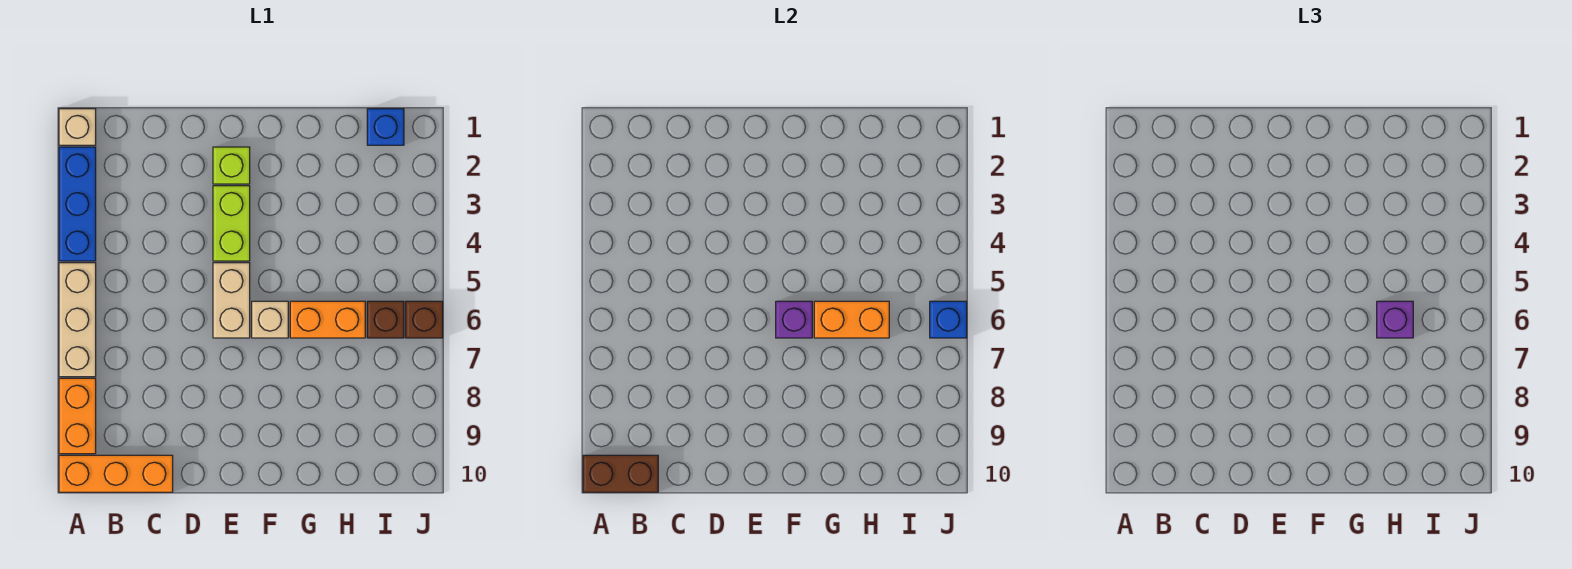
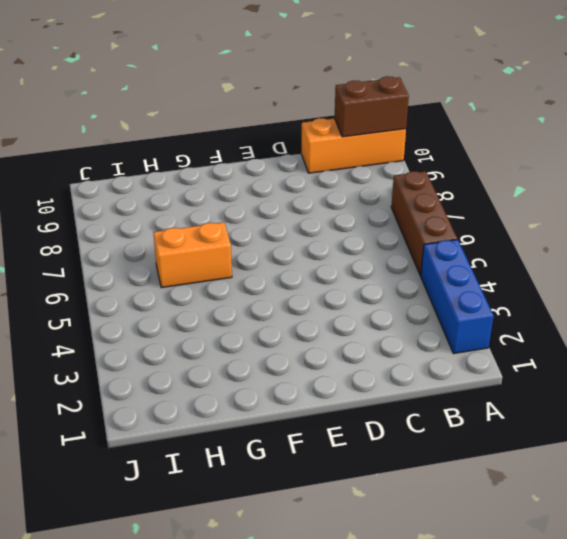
brown 1x3 brick [391,171,457,276] -> tan 1x3 brick [59,263,96,377]
none -> tan 1x1 brick [59,109,96,145]
none -> orange 1x2 brick [59,378,96,454]
none -> lime 1x1 brick [213,147,250,184]

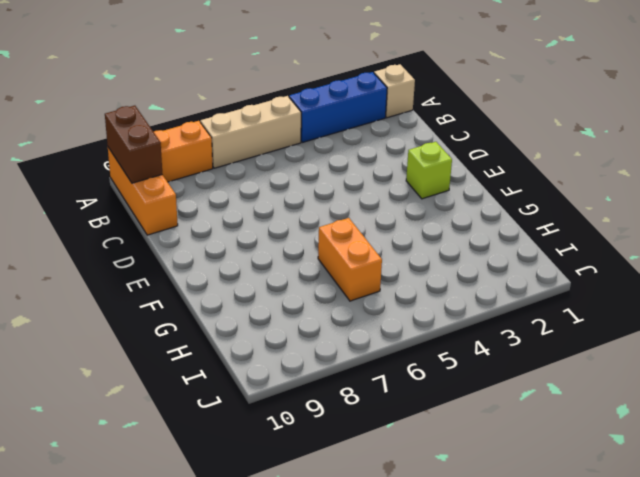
none -> lime 1x2 brick [213,186,250,261]
none -> tan 1x2 brick [213,263,250,338]
none -> tan 1x1 brick [252,301,288,338]

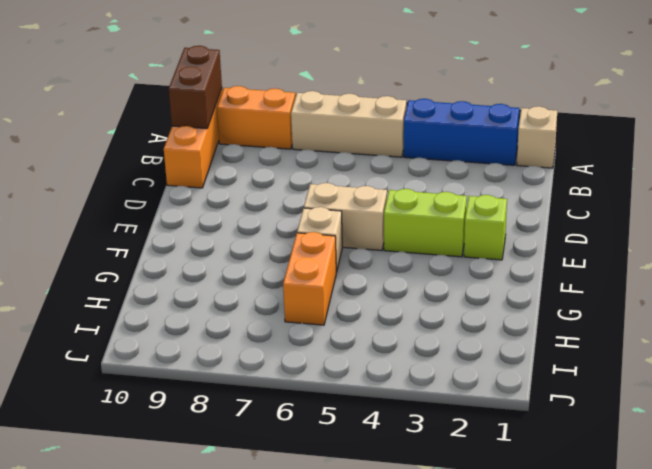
none -> blue 1x1 brick [367,109,404,145]
none -> brown 1x1 brick [367,301,404,338]
none -> brown 1x1 brick [406,301,443,338]

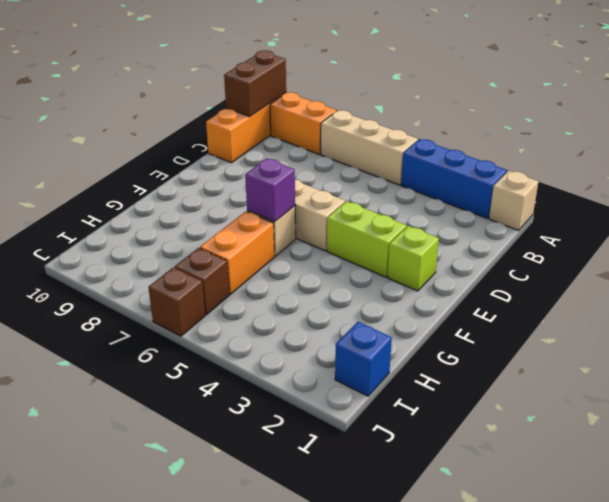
none -> orange 1x2 brick [814,301,889,338]
none -> blue 1x1 brick [930,301,967,338]
none -> purple 1x1 brick [1377,301,1413,338]

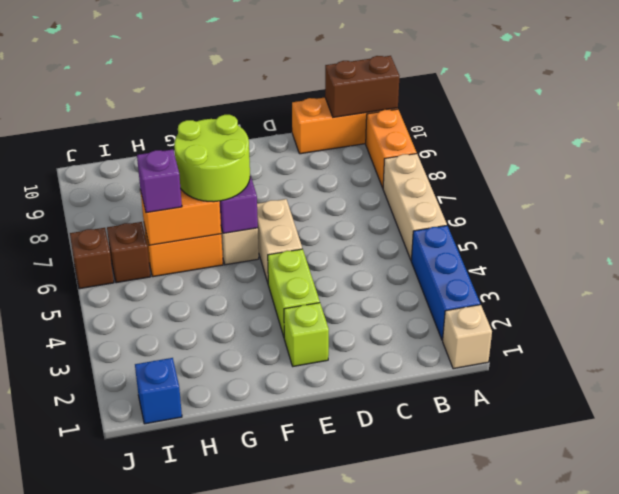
lime 2x2 round brick [174,115,250,202] -> none
none -> blue 1x1 brick [930,301,967,338]

